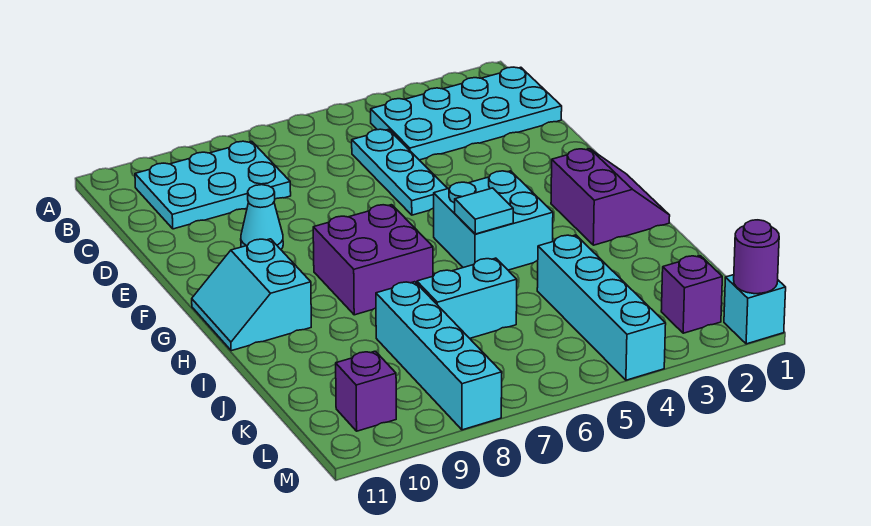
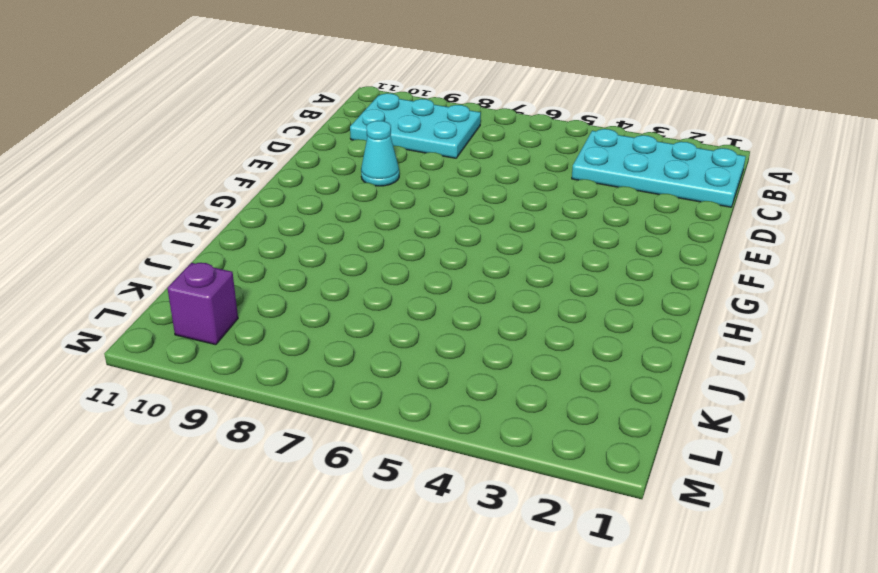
none -> cyan 1x3 plate [352,129,448,215]
none -> purple 2x2 slope [551,149,670,245]
none -> cyan 2x2 brick [434,171,553,270]

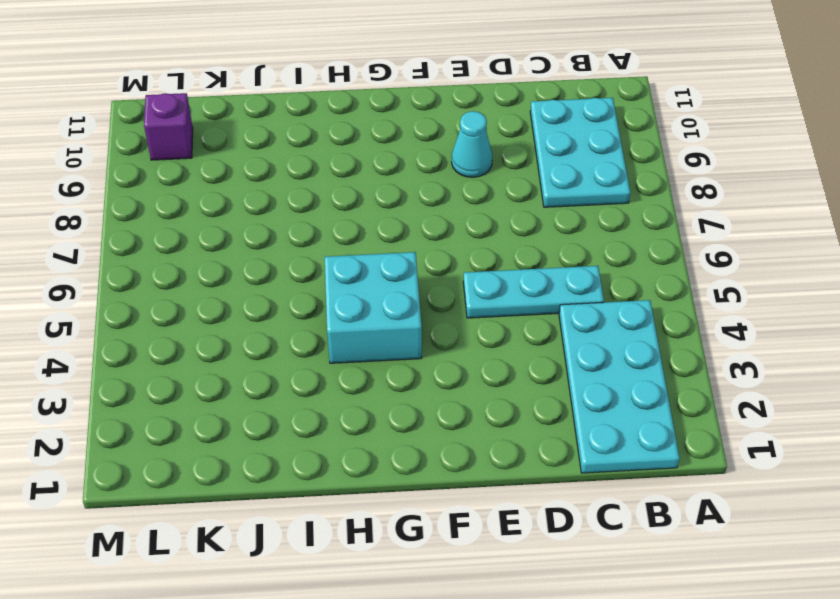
none -> purple 2x2 slope [551,149,670,245]
none -> purple 2x2 brick [313,205,433,315]
none -> cyan 2x2 slope [192,239,311,351]

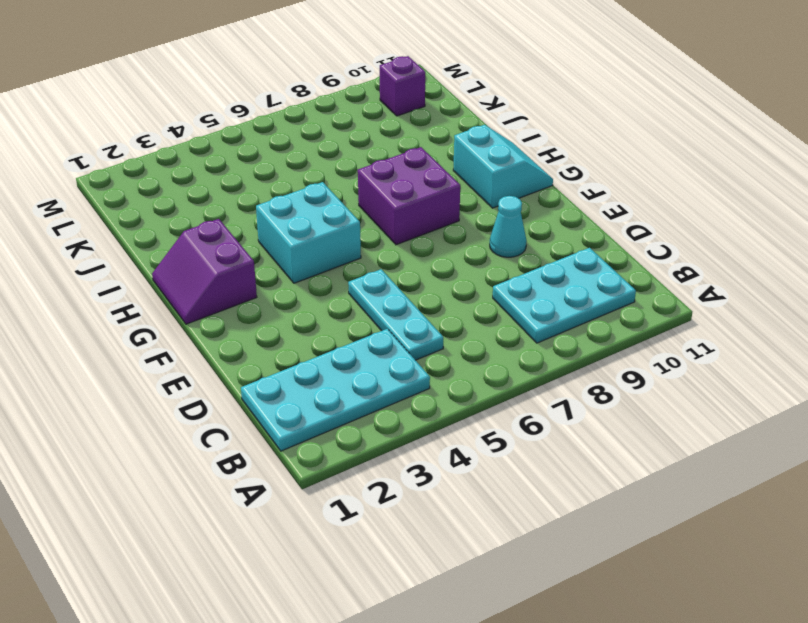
none -> cyan 1x4 brick [537,235,666,380]
none -> cyan 1x2 brick [417,258,517,338]
none -> cyan 1x4 brick [376,282,502,430]

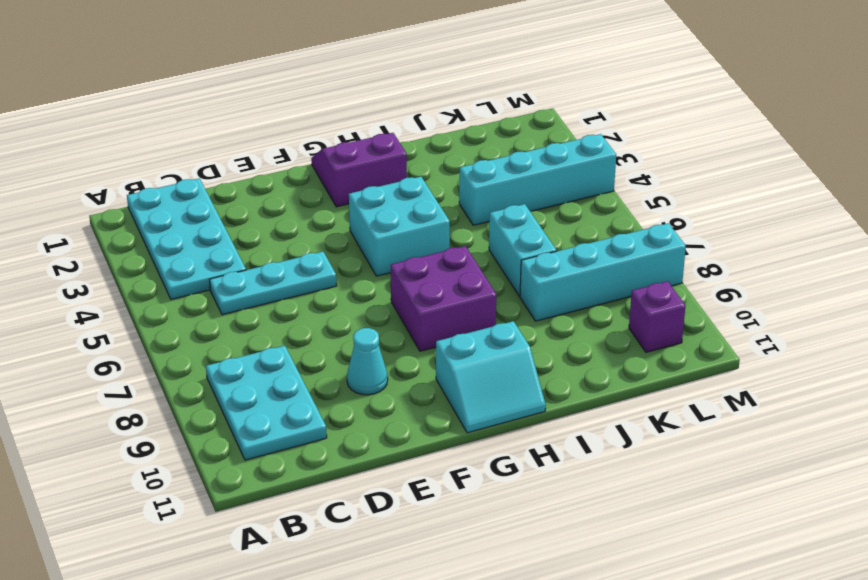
none -> purple 1x1 brick [661,256,722,333]
none -> cyan 1x1 brick [724,275,786,344]
none -> cyan 1x1 tile [455,188,513,234]

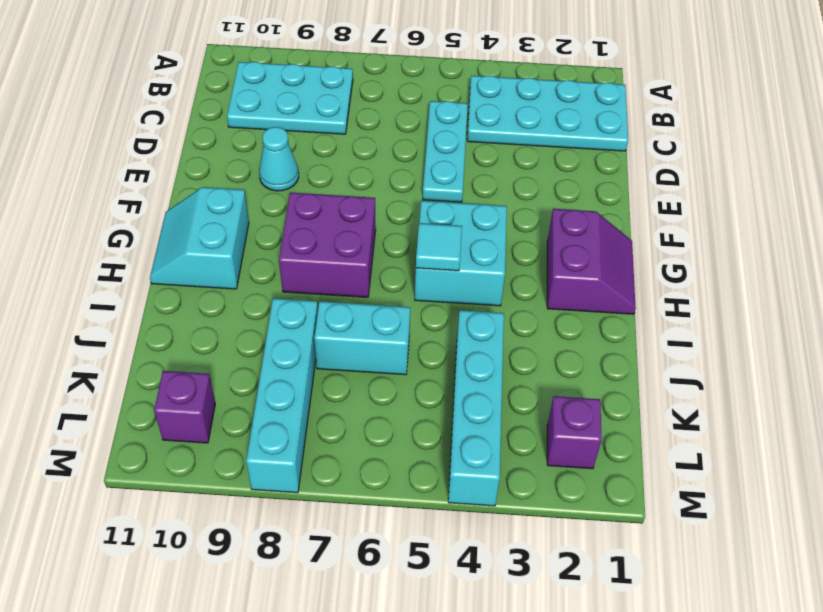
none -> cyan 1x1 brick [724,275,786,344]
none -> purple 1x1 round brick [734,220,779,294]

